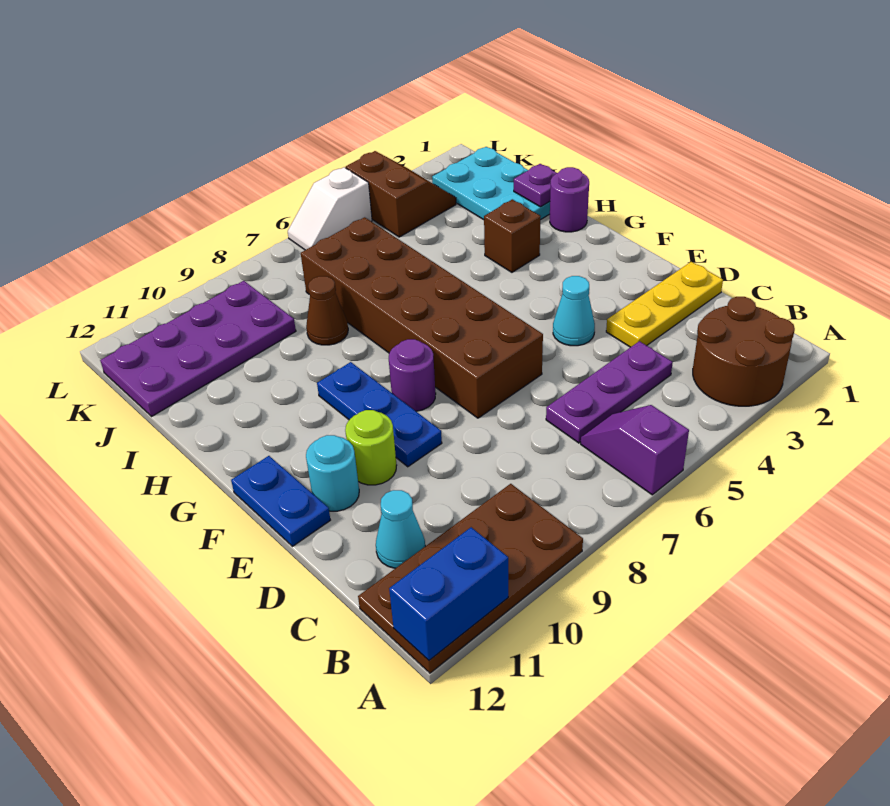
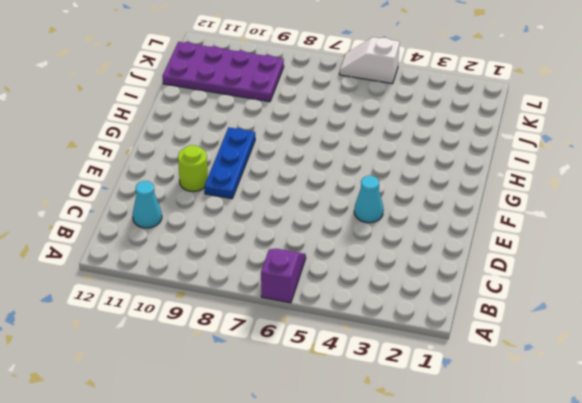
none -> brown 2x2 round brick [693,297,795,406]
none -> brown 2x4 plate [358,484,583,673]
none -> purple 1x3 plate [546,341,673,443]

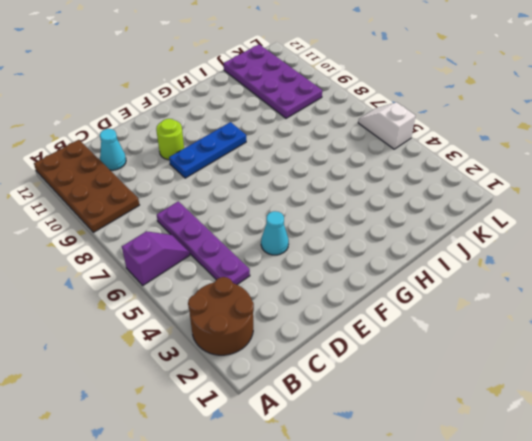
purple 1x4 plate [157,201,250,285] -> purple 1x3 plate [546,341,673,443]
none -> yellow 1x3 plate [606,262,723,347]
none -> brown 2x6 brick [301,217,543,418]
none -> cyan 1x1 round brick [306,435,359,511]

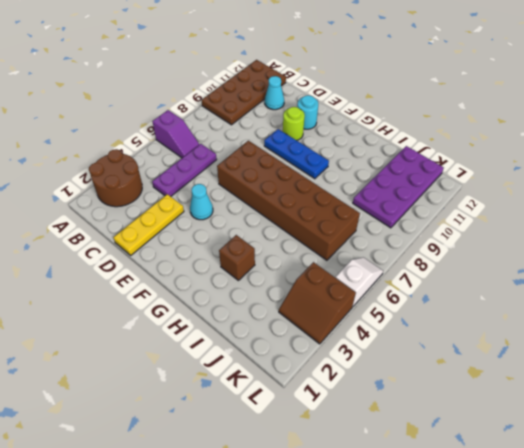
none -> blue 1x2 plate [231,456,330,546]
none -> purple 1x1 round brick [389,339,436,411]
none -> purple 1x1 round brick [550,167,589,232]

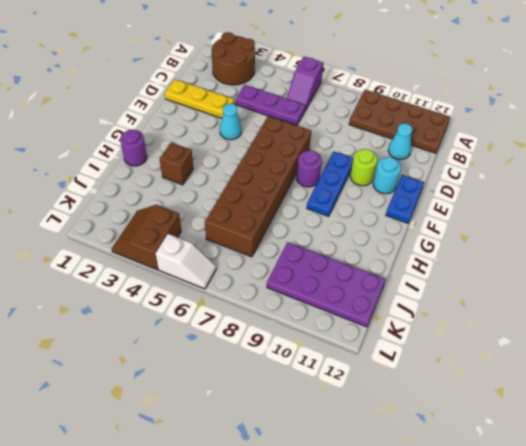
none -> cyan 2x3 plate [432,147,550,220]
none -> brown 1x1 cone [306,276,348,345]
none -> blue 1x2 brick [389,527,508,660]

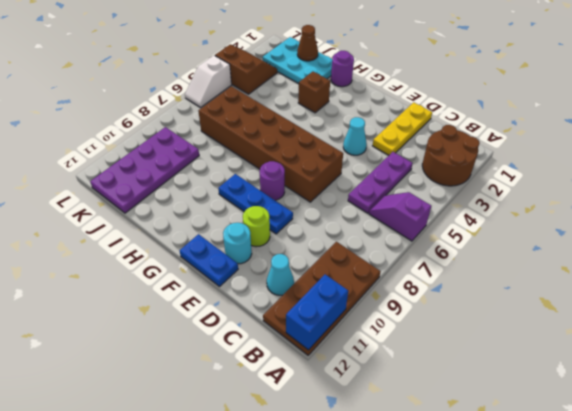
brown 1x1 cone [297,25,318,61] -> brown 1x1 cone moved to [306,276,348,345]
none -> purple 1x1 plate [514,164,556,207]

